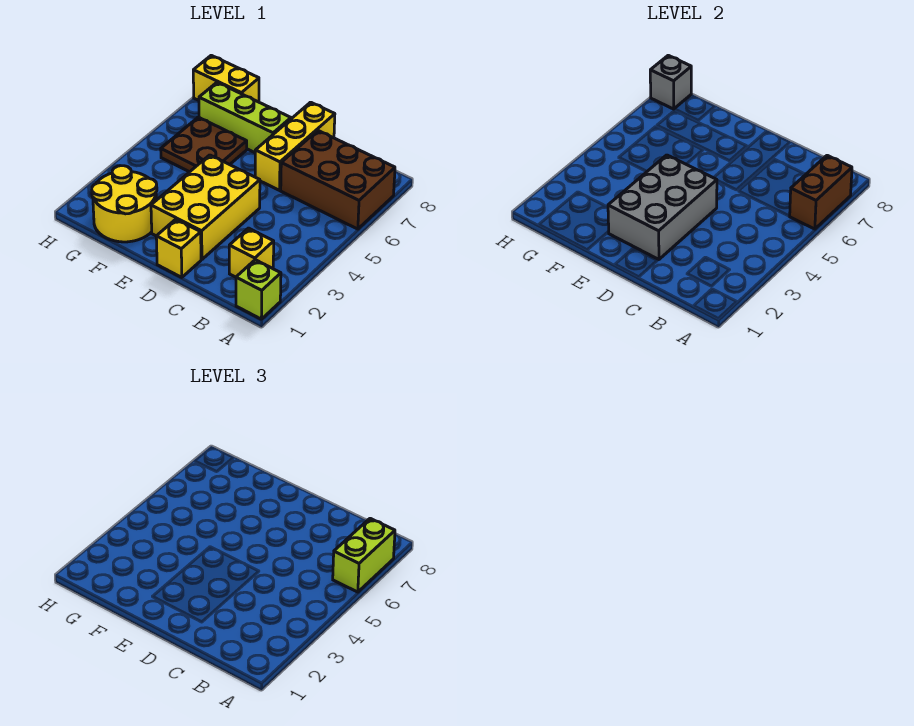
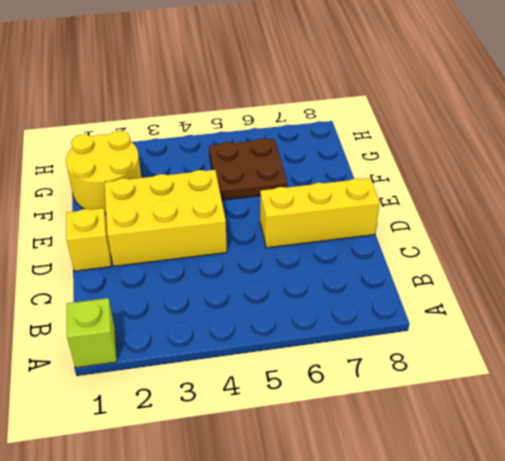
none -> brown 2x3 brick [281,131,395,229]
none -> yellow 1x1 brick [229,228,274,277]
none -> lime 1x3 brick [199,82,291,153]

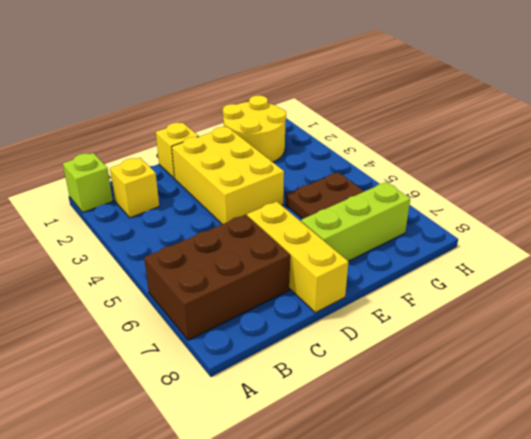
none -> yellow 1x2 brick [193,55,259,102]
none -> brown 1x2 brick [790,155,852,229]
none -> grey 2x3 brick [608,155,717,259]

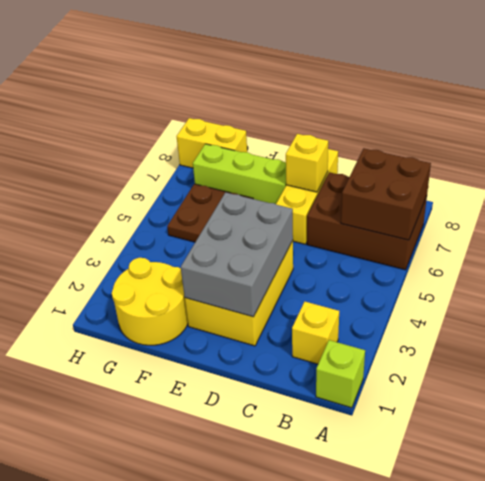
brown 2x2 brick [341,148,431,240] -> brown 1x2 brick [790,155,852,229]
yellow 1x1 brick [286,134,328,192] -> yellow 1x1 brick moved to [156,219,201,277]
none -> grey 1x1 brick [650,55,691,109]
none -> lime 1x2 brick [333,518,395,592]

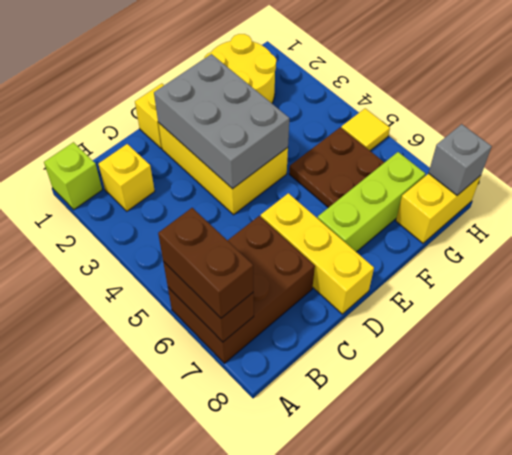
brown 1x2 brick [158,208,253,318] -> lime 1x2 brick [333,518,395,592]
yellow 1x1 tile [341,108,390,151] -> none

